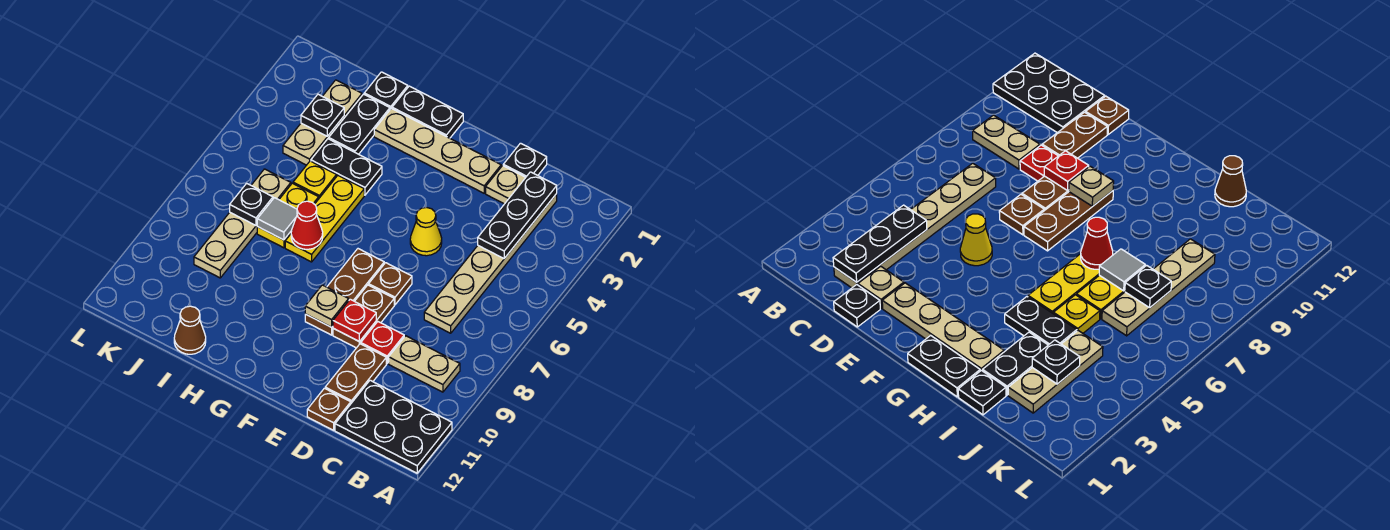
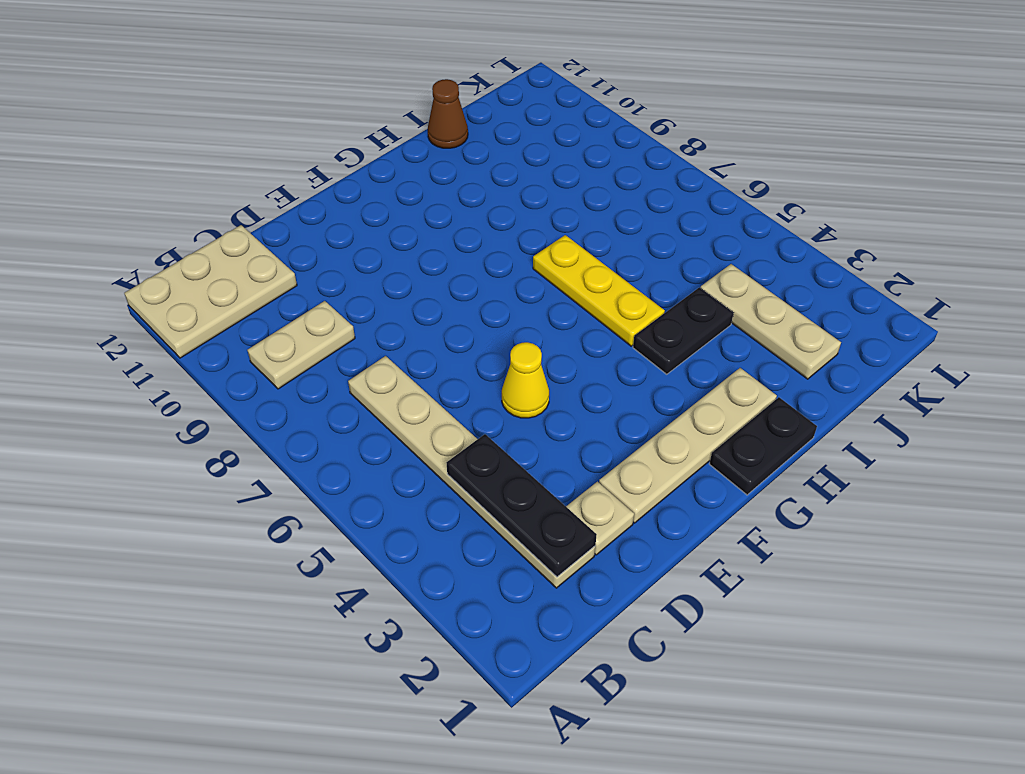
tan 2x3 plate [124,225,297,358] -> black 2x3 plate [335,380,452,473]
none -> black 1x1 plate [503,143,547,177]
none -> red 1x1 plate [361,322,404,363]
none -> brown 1x2 plate [325,344,386,403]
none -> brown 1x1 plate [307,388,351,430]

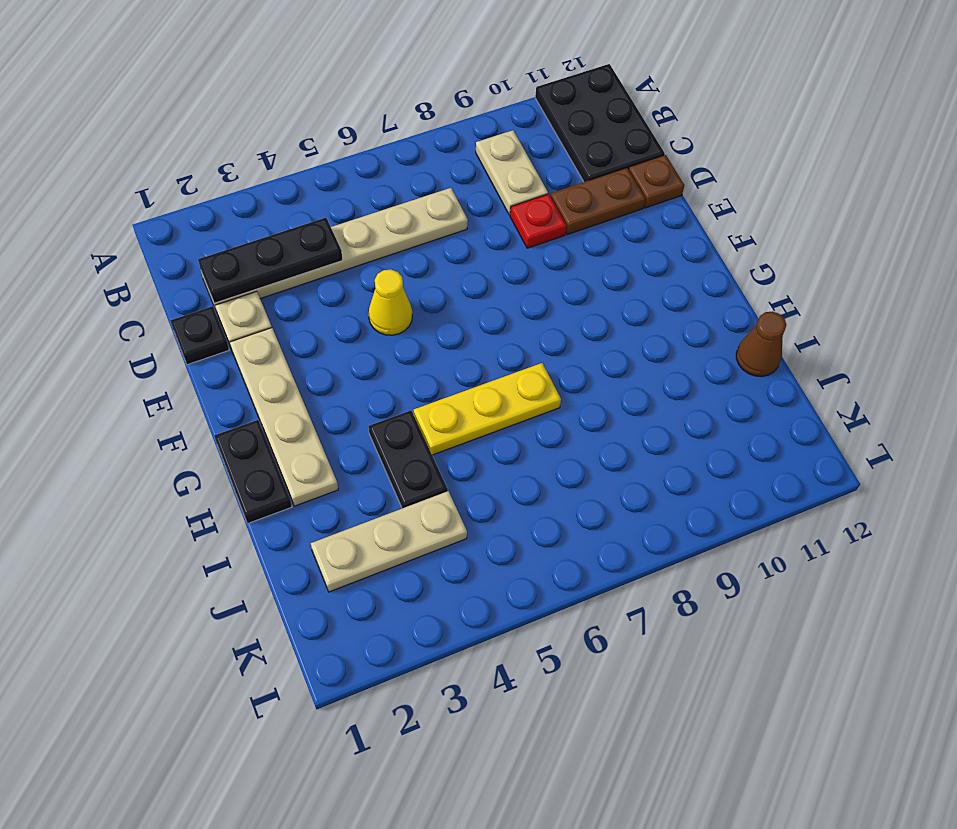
none -> brown 1x1 plate [369,263,412,305]
none -> brown 1x2 plate [333,285,394,348]
none -> brown 1x3 plate [305,249,384,335]
none -> black 1x1 plate [364,72,408,109]

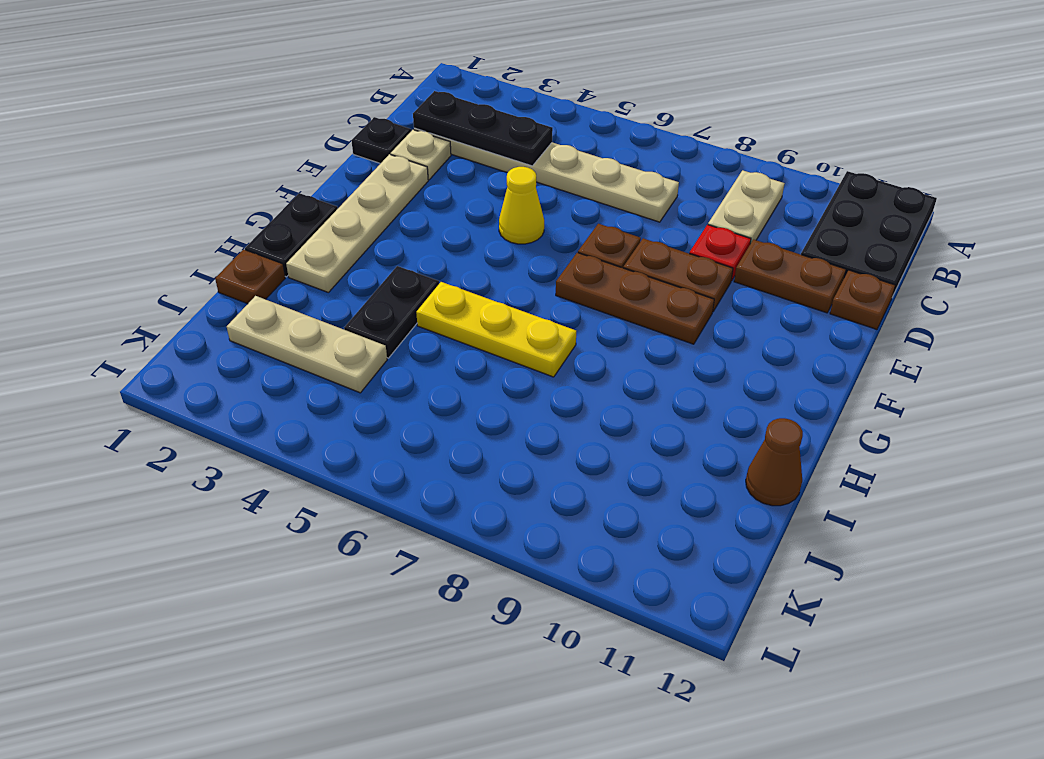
brown 1x1 plate [215,250,285,304] -> black 1x1 plate [364,72,408,109]
none -> black 1x2 plate [329,94,390,154]
none -> yellow 1x1 plate [293,161,336,198]
none -> yellow 1x2 plate [257,183,319,248]
none -> tan 1x4 plate [194,169,291,278]

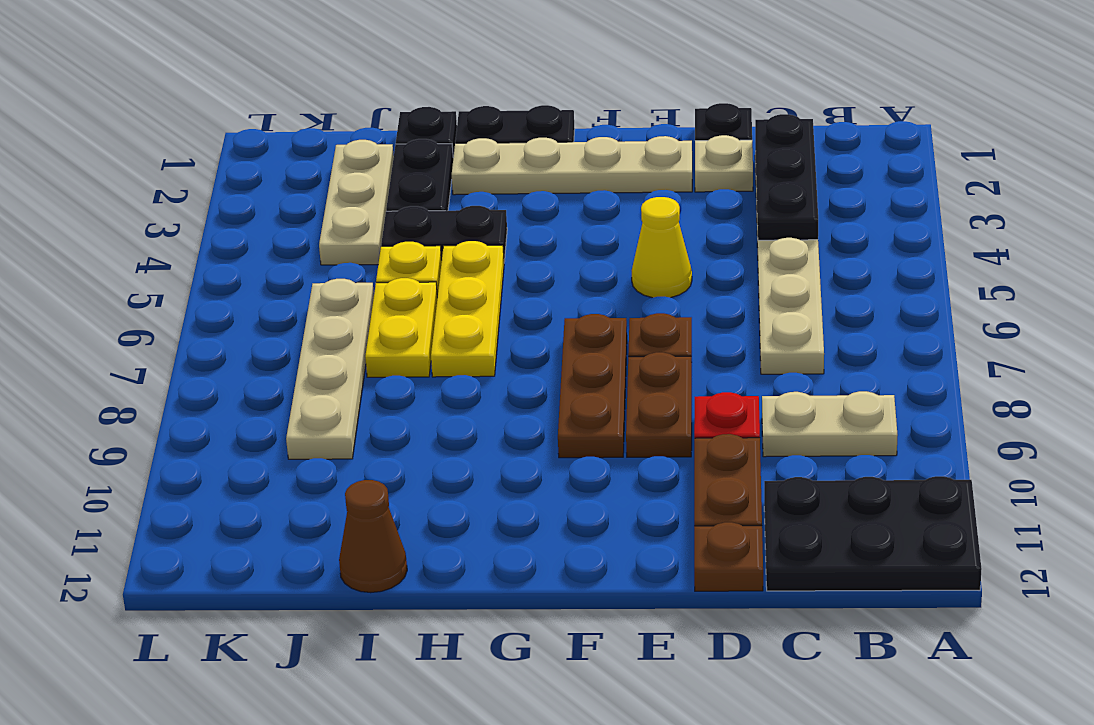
none -> red 1x1 plate [333,299,376,342]
none -> tan 1x1 plate [305,285,349,327]
none -> red 1x1 cone [291,201,323,249]
none -> grey 1x1 tile [257,198,297,240]

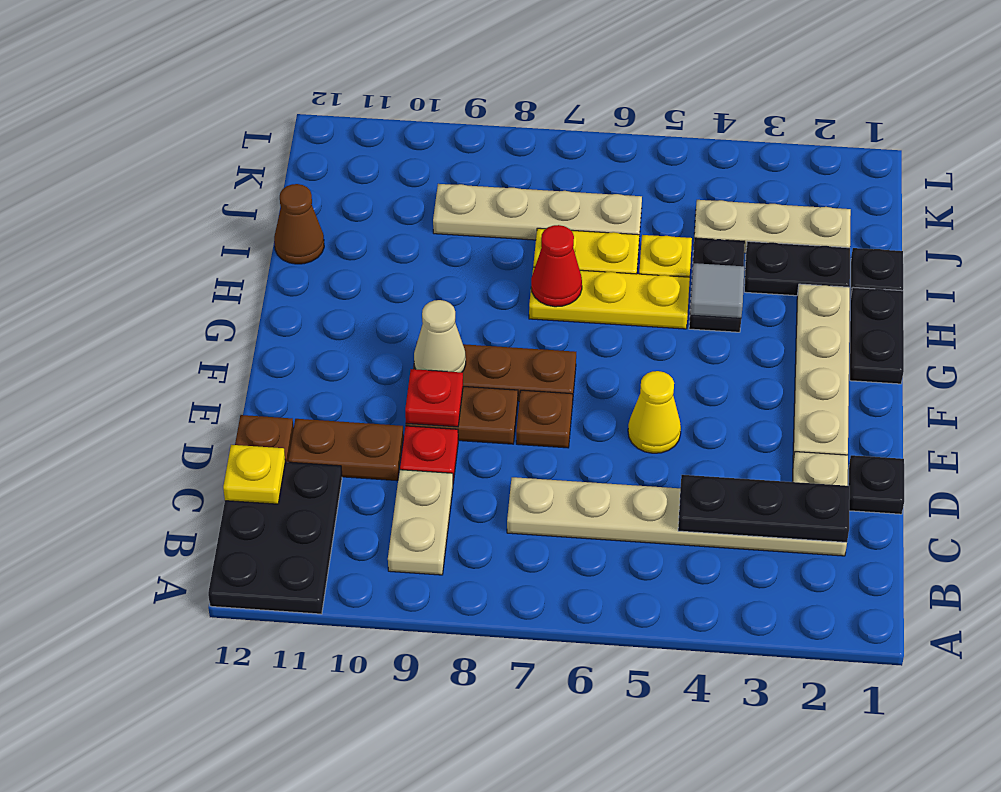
yellow 1x1 plate [223,445,285,504] -> none
tan 1x1 cone [414,300,466,372] -> tan 1x1 plate [305,285,349,327]
grey 1x1 tile [690,263,744,318] -> grey 1x1 tile moved to [257,198,297,240]
none -> black 1x1 plate [301,94,344,136]
none -> black 1x1 plate [230,183,273,225]

